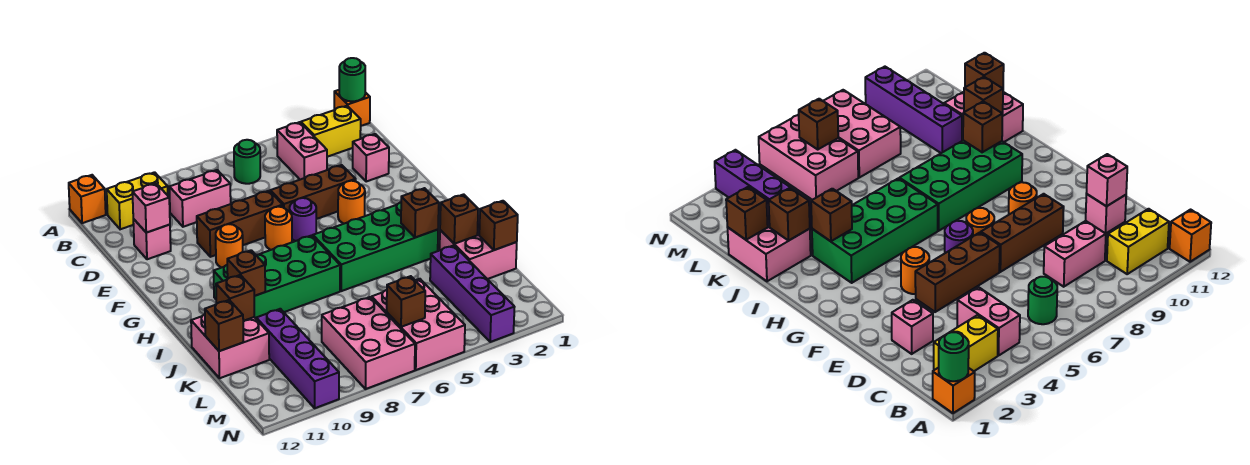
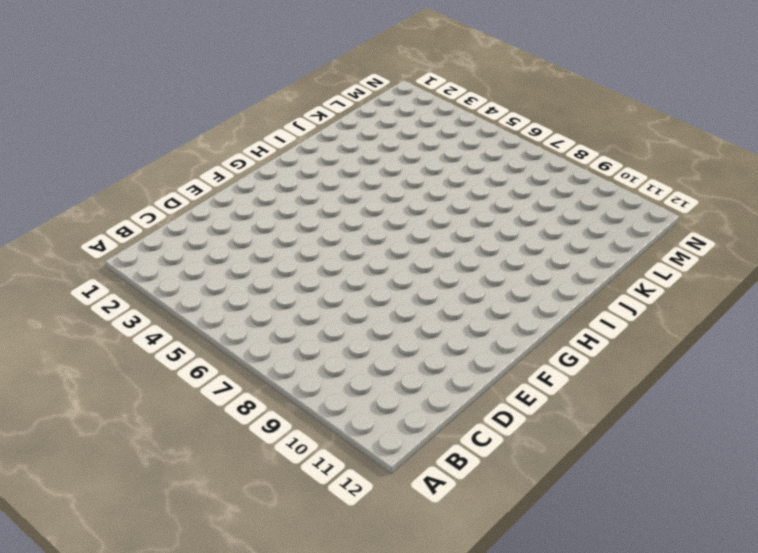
none -> orange 1x1 brick [334,90,370,126]
none -> orange 1x1 brick [69,175,106,223]
none -> yellow 1x2 brick [301,106,361,157]
none -> pink 1x2 brick [277,122,327,180]

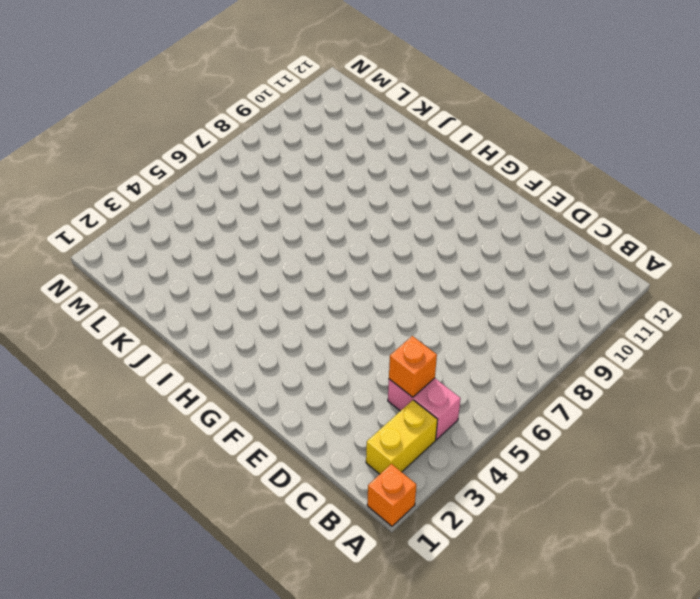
orange 1x1 brick [389,336,437,397] -> orange 1x1 brick moved to [69,175,106,223]
none -> green 1x1 round brick [234,140,260,184]
none -> yellow 1x2 brick [107,172,168,229]
none -> pink 1x2 brick [169,170,231,227]
none -> pink 1x1 brick [353,134,389,182]

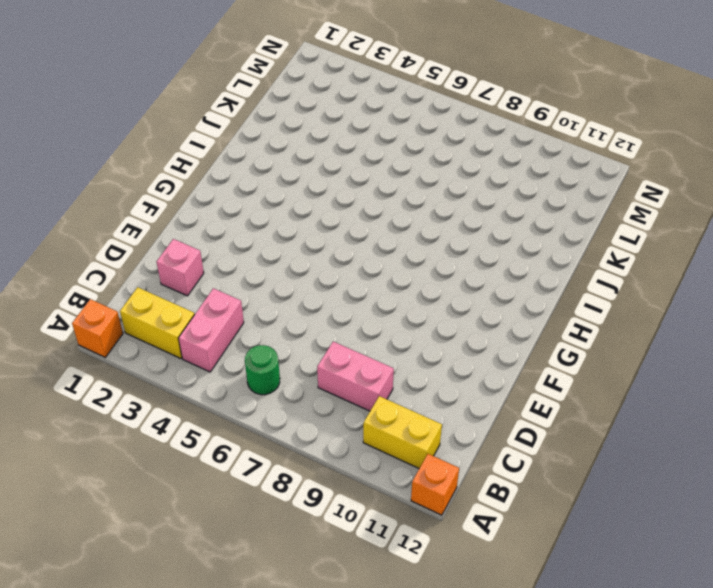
none -> pink 1x1 brick [133,219,171,259]
none -> brown 1x3 brick [270,165,356,219]
none -> brown 1x3 brick [197,191,283,257]
none -> orange 1x1 round brick [338,181,365,224]

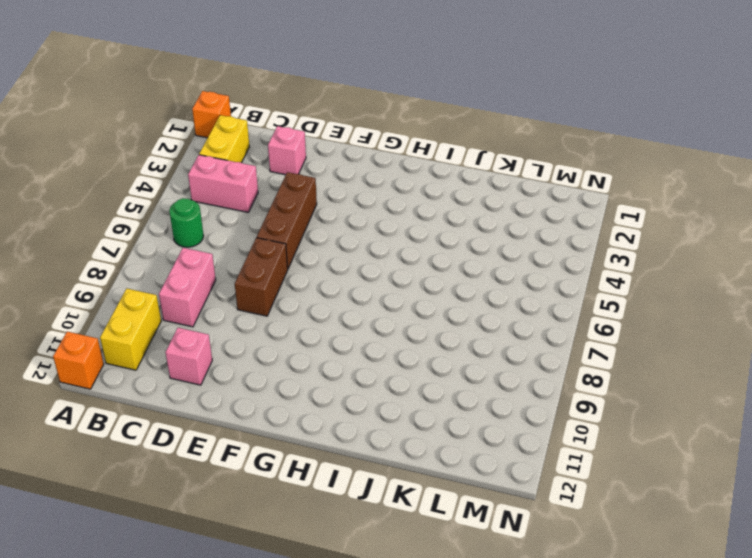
brown 1x2 brick [235,238,288,316] -> brown 1x3 brick [197,191,283,257]
none -> orange 1x1 round brick [338,181,365,224]
none -> purple 1x1 round brick [290,198,316,241]
none -> orange 1x1 round brick [265,207,292,250]
none -> orange 1x1 round brick [216,224,243,268]

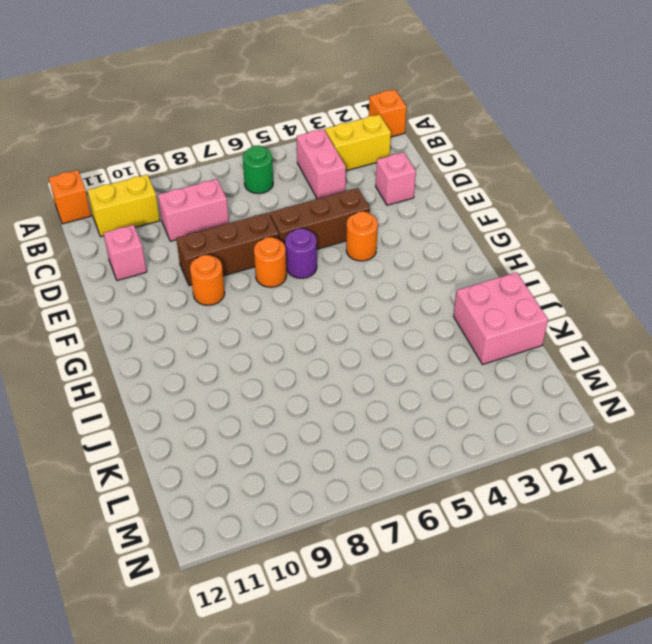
none -> green 2x4 brick [313,202,438,291]
none -> green 2x4 brick [214,235,340,318]
none -> pink 2x2 brick [191,314,269,378]
none -> purple 1x4 brick [430,245,514,342]

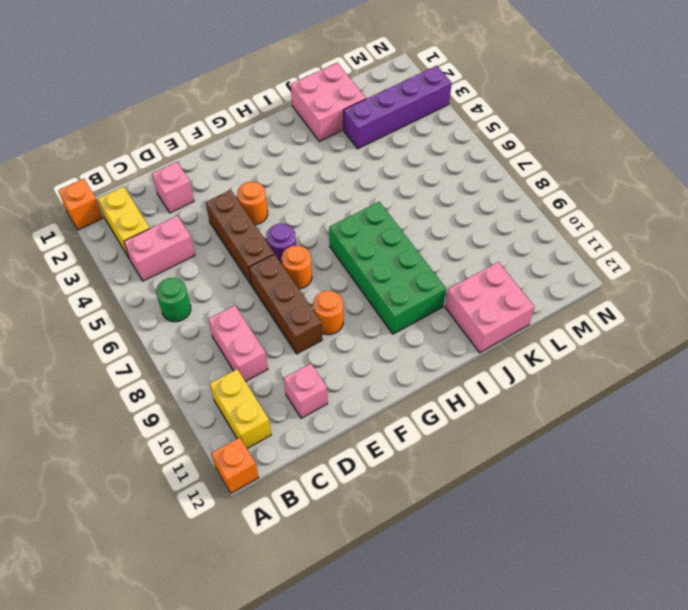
none -> green 2x4 brick [313,202,438,291]
none -> purple 1x4 brick [256,309,339,408]
none -> pink 2x3 brick [372,279,465,370]
none -> pink 2x3 brick [322,297,415,389]

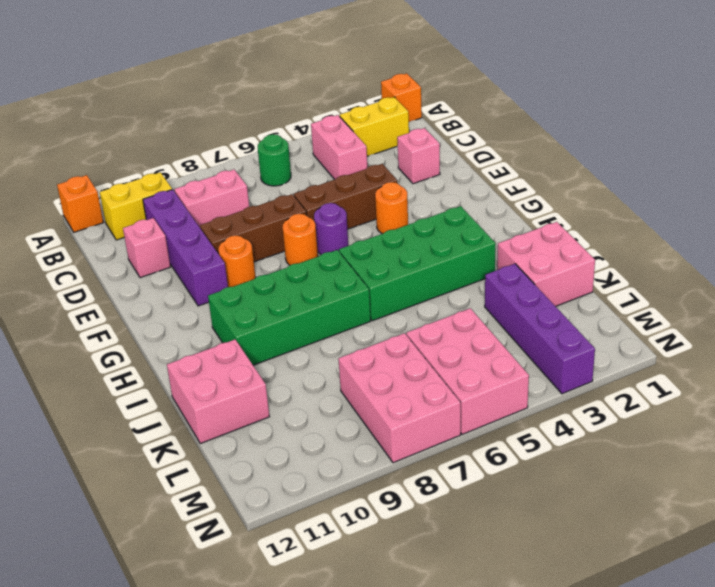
purple 1x4 brick [143,190,228,306] -> purple 1x4 brick moved to [256,309,339,408]
none -> green 1x1 round brick [339,58,365,101]
none -> pink 1x1 brick [132,184,170,233]
none -> brown 1x1 brick [401,188,439,238]
none -> brown 1x1 brick [227,250,265,296]

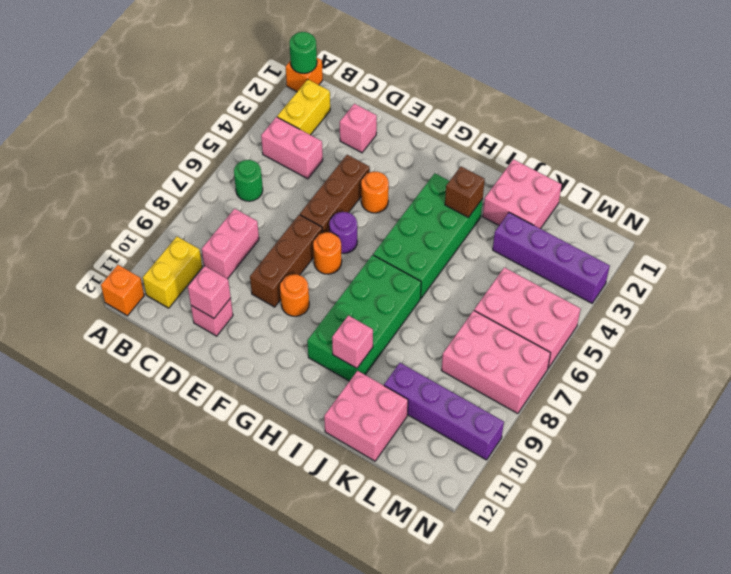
pink 1x1 brick [332,316,373,368] -> brown 1x1 brick [227,250,265,296]
none -> brown 1x1 brick [440,194,478,244]
none -> brown 1x1 brick [216,275,254,321]
none -> brown 1x1 brick [479,201,518,250]
none -> brown 1x1 brick [205,300,243,351]

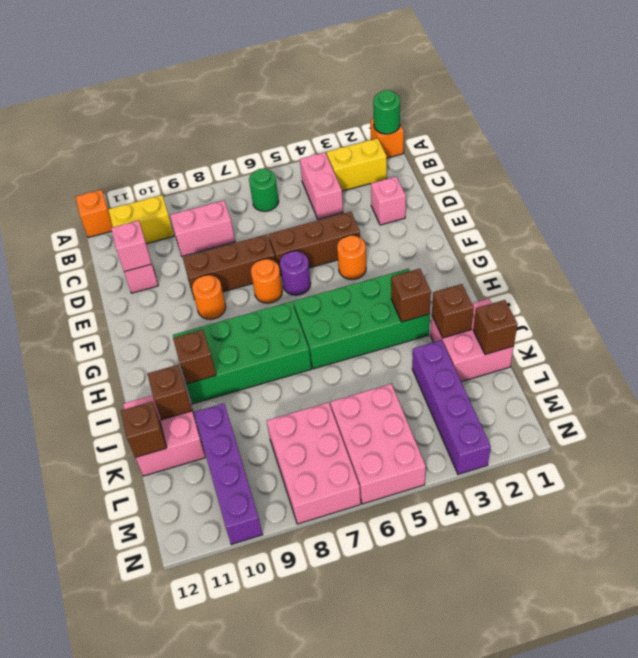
none -> brown 1x1 brick [387,276,425,327]

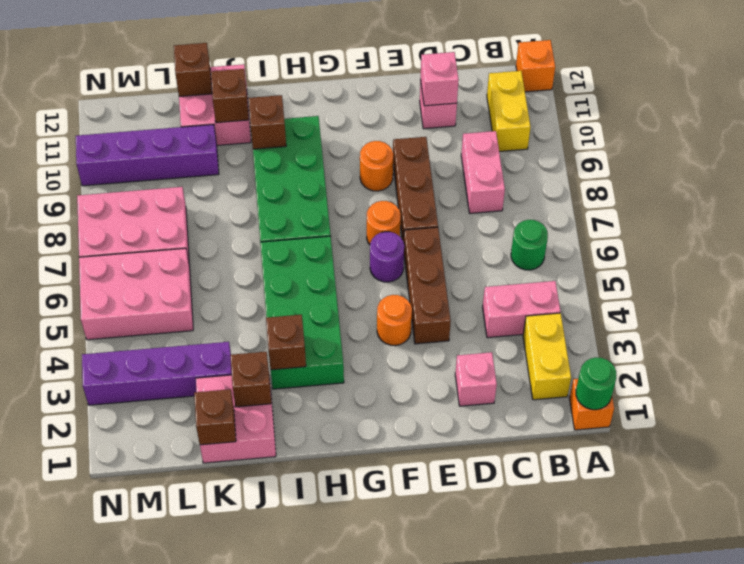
none -> brown 1x1 brick [387,276,425,327]

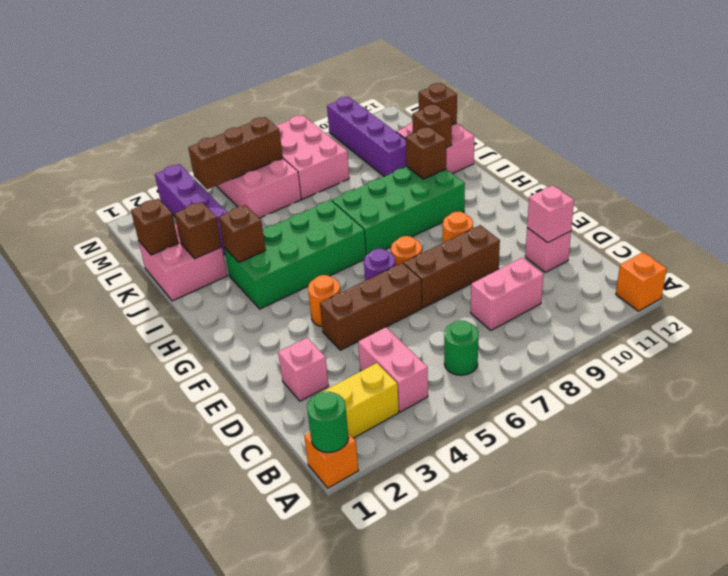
brown 1x3 brick [188,117,283,189] -> brown 1x1 brick [387,276,425,327]
none -> yellow 1x2 brick [107,172,168,229]

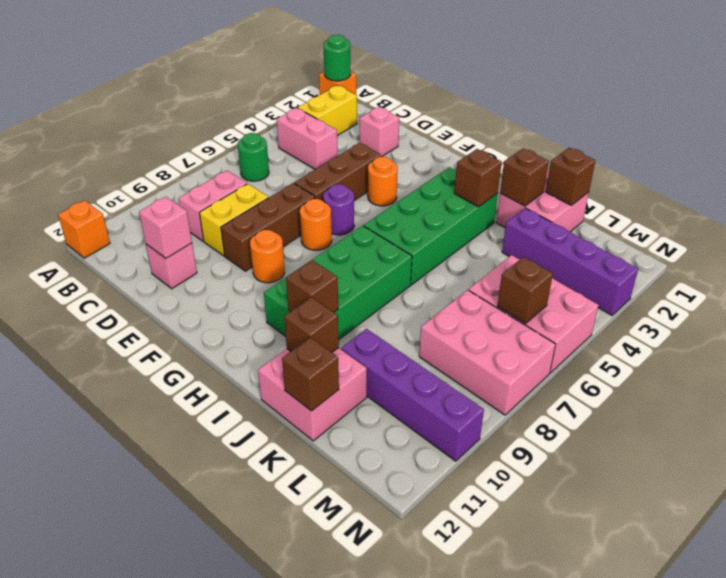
yellow 1x2 brick [199,184,269,256] -> yellow 1x2 brick moved to [107,172,168,229]

